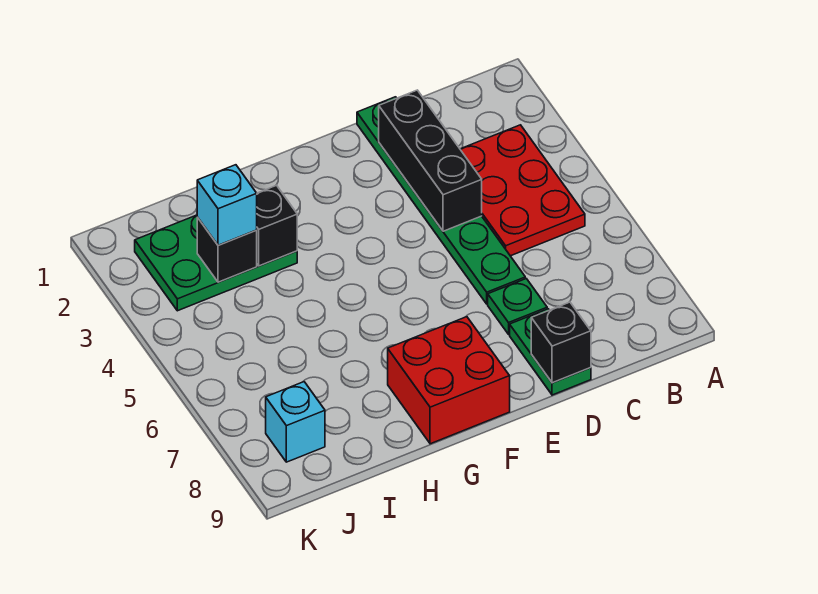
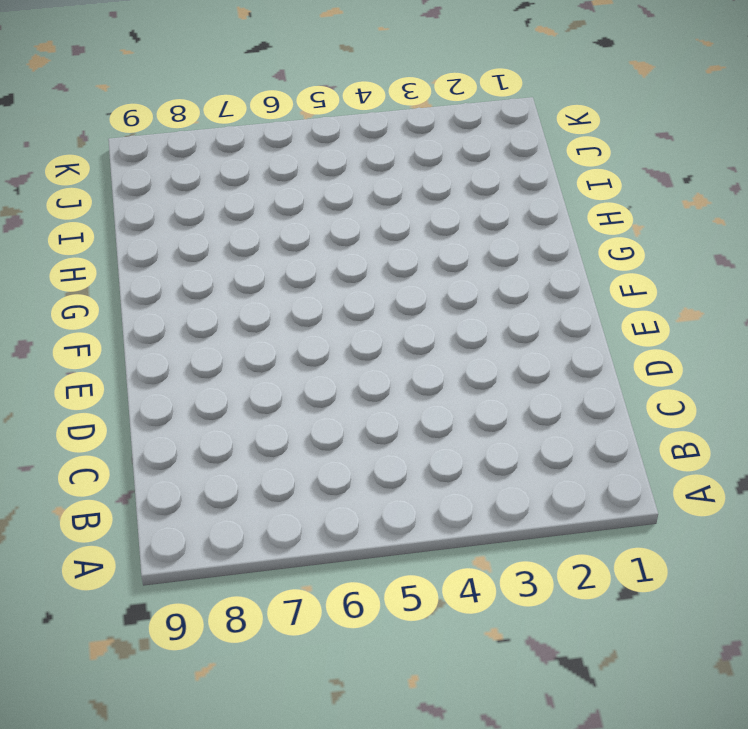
none -> red 2x3 plate [460,125,585,256]
none -> green 1x6 plate [357,97,525,304]
none -> green 1x1 plate [488,279,547,334]

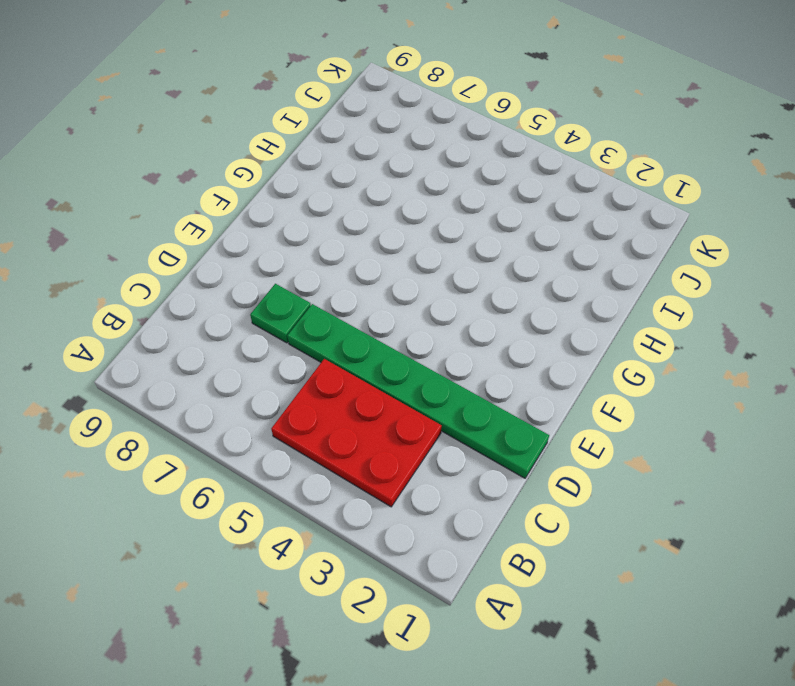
none -> green 1x2 plate [510,309,591,395]
none -> red 2x2 brick [388,317,510,444]
none -> green 2x3 plate [135,215,297,311]

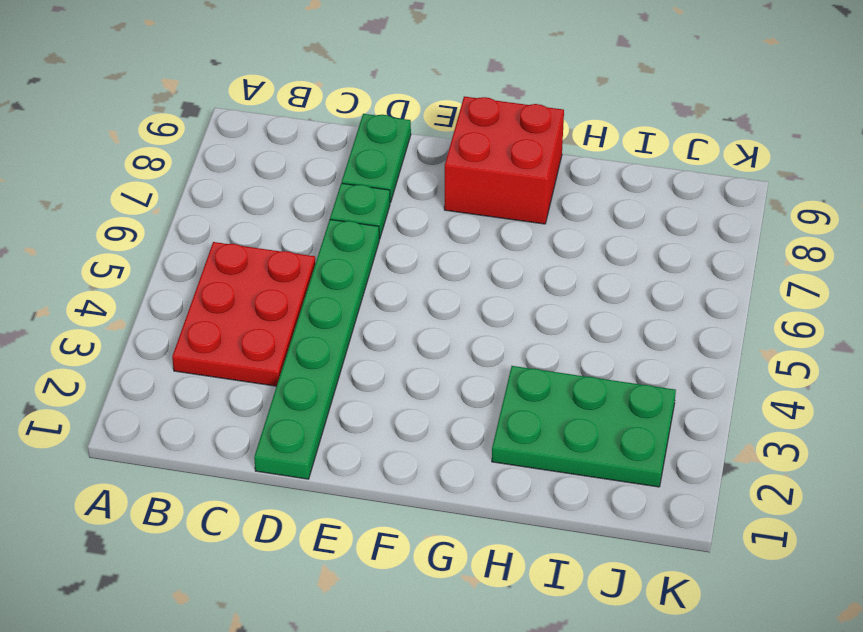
none -> cyan 1x1 brick [266,382,325,462]
none -> black 1x3 brick [379,90,482,231]
none -> black 1x1 brick [531,302,591,383]

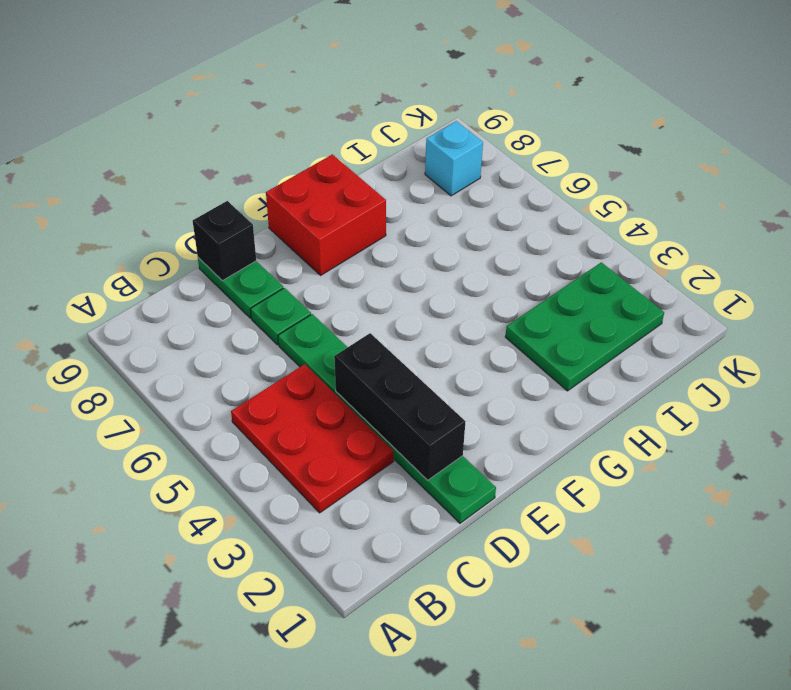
none -> black 1x1 brick [257,185,297,266]
none -> black 1x1 brick [197,217,257,282]
none -> cyan 1x1 brick [197,165,257,245]

